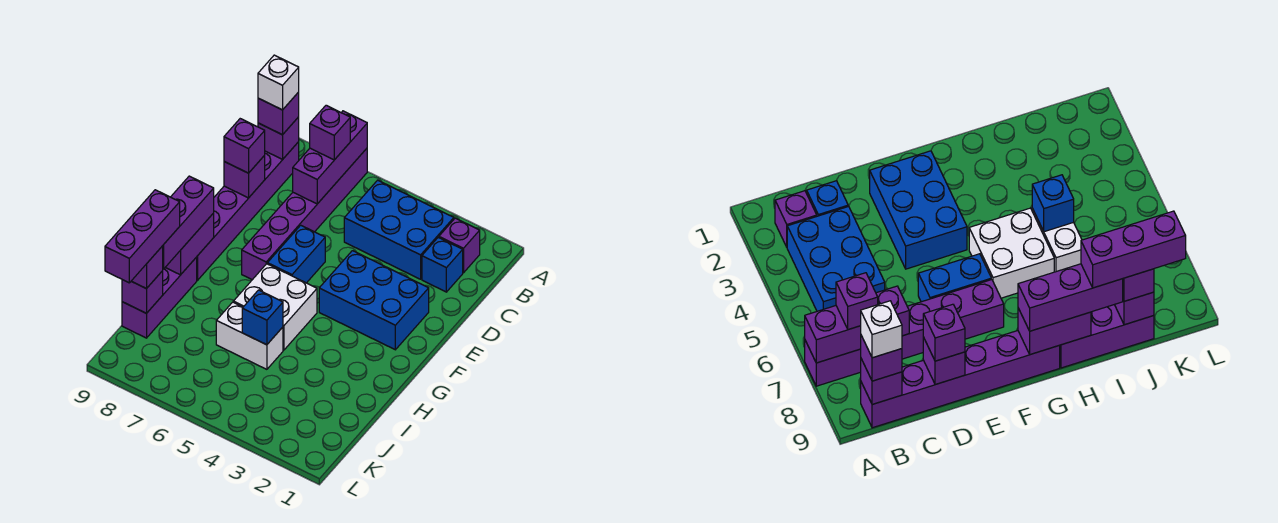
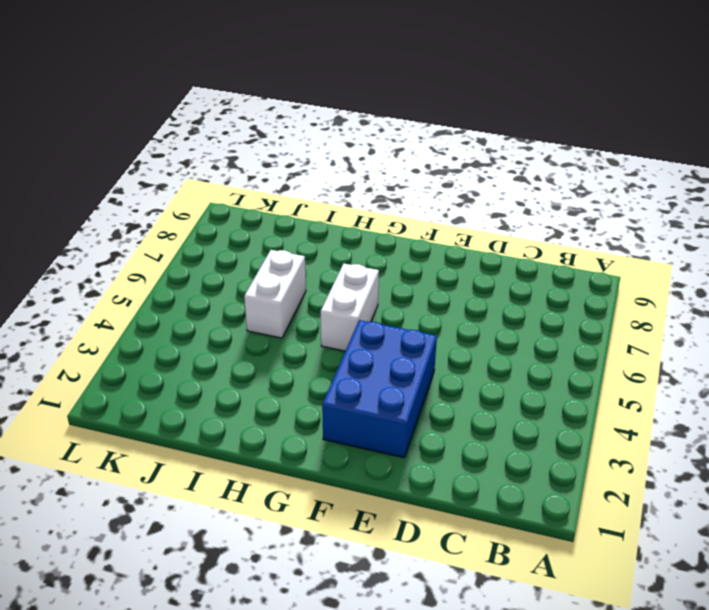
white 1x2 brick [321,264,379,351] -> white 2x2 brick [233,264,317,350]
none -> purple 1x6 brick [242,149,367,280]
none -> purple 1x1 brick [439,218,480,273]
none -> blue 2x3 brick [344,180,454,279]

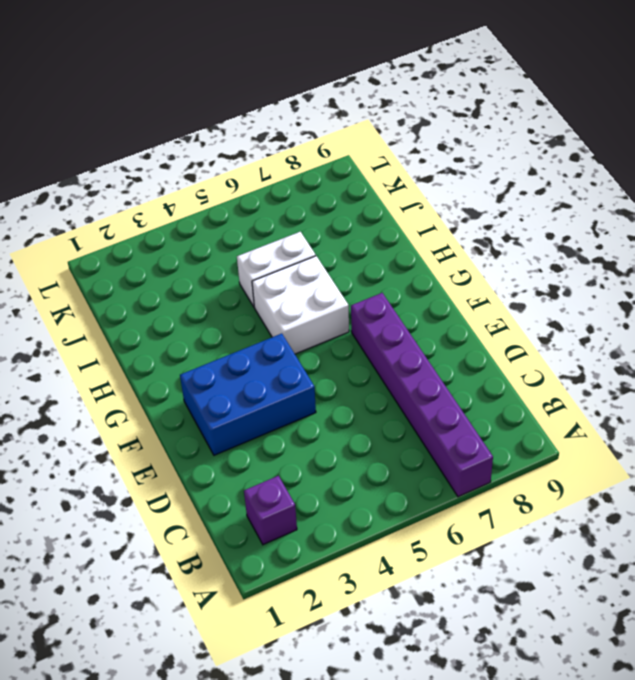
none -> blue 2x3 brick [344,180,454,279]
none -> purple 1x6 brick [197,142,299,280]
none -> blue 1x1 brick [422,238,463,292]

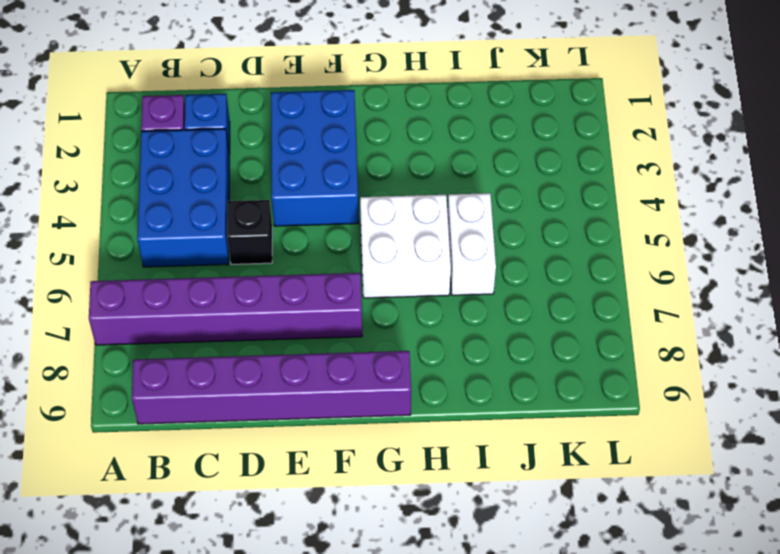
black 1x1 brick [227,200,272,264] -> none
none -> blue 1x2 brick [267,225,325,283]
none -> purple 1x3 brick [122,257,197,338]
none -> purple 1x3 brick [293,111,367,204]

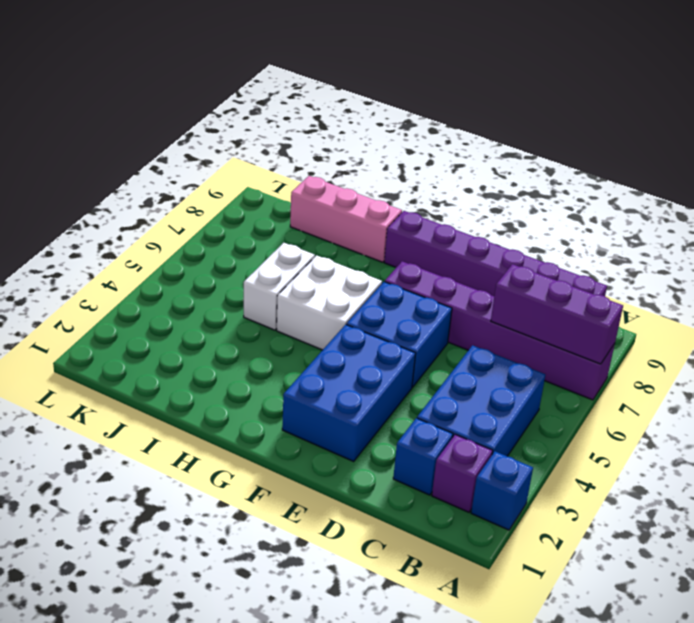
blue 1x1 brick [471,451,533,530] -> blue 1x1 brick moved to [242,290,283,345]
blue 2x2 brick [346,282,452,387] -> blue 1x2 brick [267,225,325,283]
pink 1x3 brick [290,176,402,262] -> purple 1x3 brick [122,257,197,338]
none -> purple 1x1 brick [258,117,299,159]
none -> purple 1x1 brick [224,156,265,198]
none -> purple 1x2 brick [165,213,214,275]

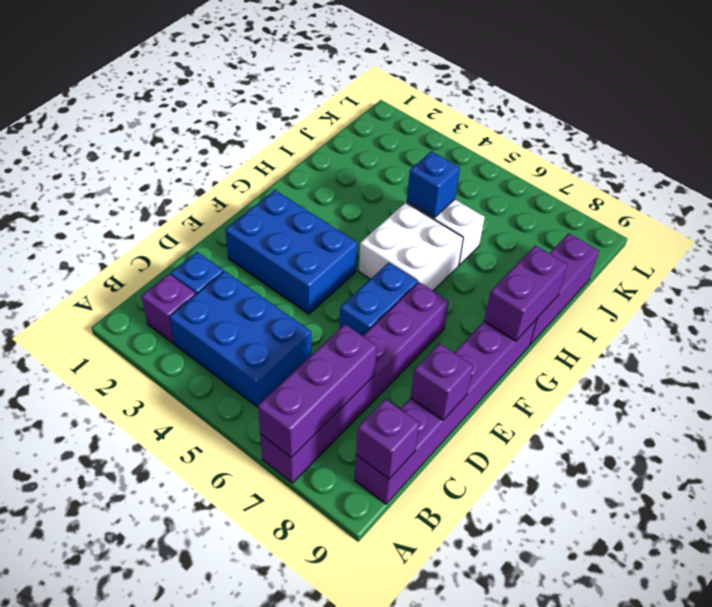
none -> purple 1x1 brick [122,271,163,313]
none -> purple 1x1 brick [310,105,350,160]
none -> purple 1x1 brick [258,92,299,135]

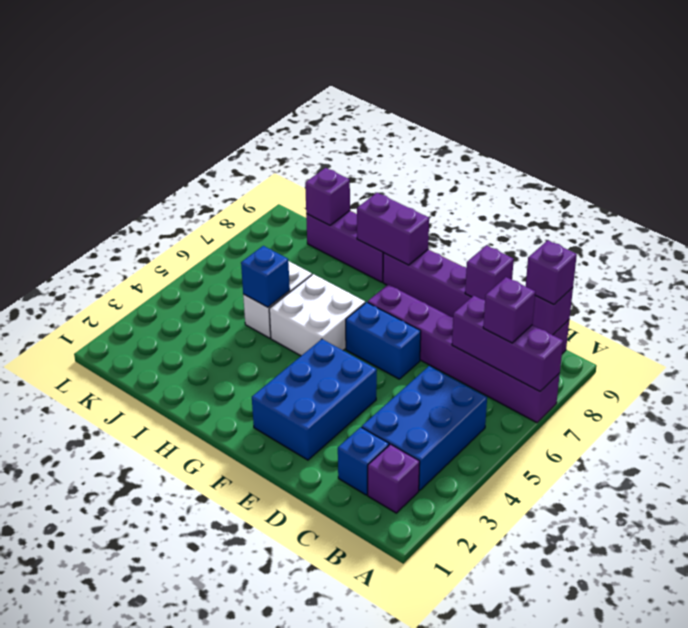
none -> purple 1x1 brick [224,119,265,173]
none -> purple 1x3 brick [163,176,214,269]
none -> purple 1x1 brick [132,246,163,289]

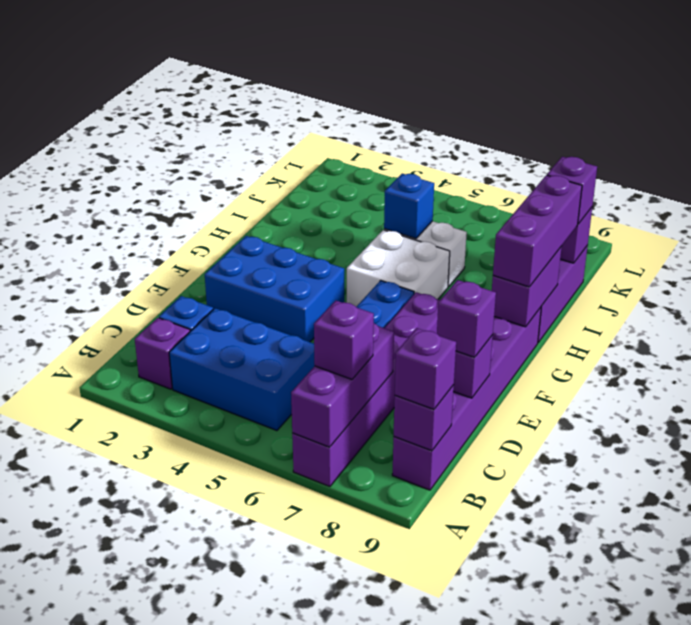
none -> white 1x1 brick [258,55,299,110]
none -> purple 1x3 brick [105,190,180,283]

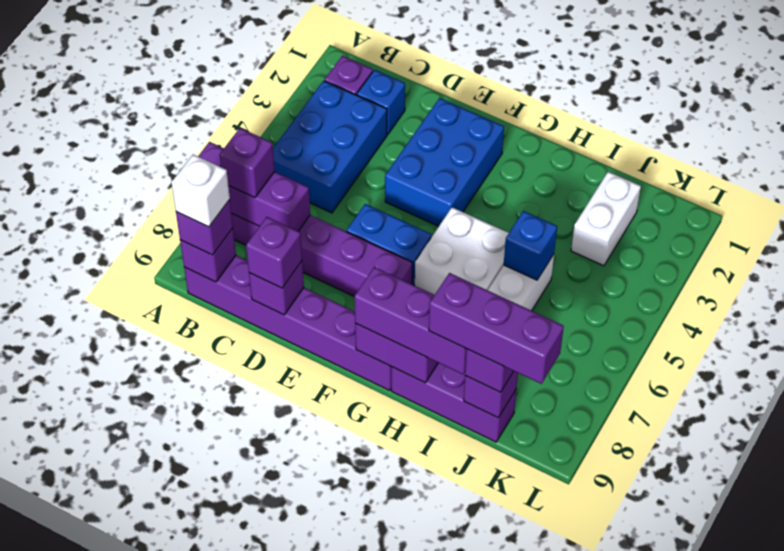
white 1x2 brick [571,172,641,266] -> none

